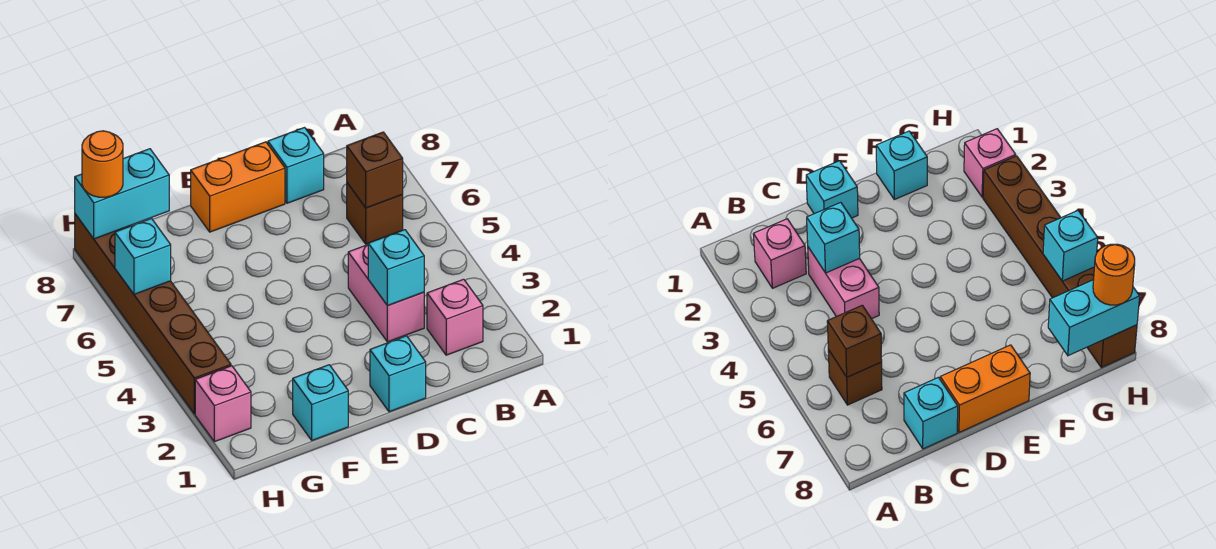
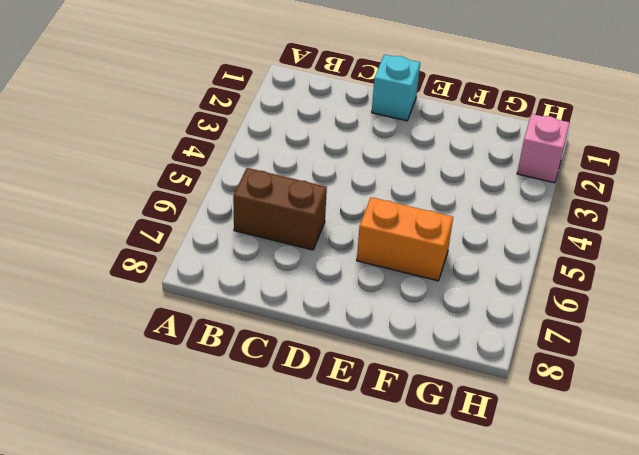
brown 1x2 brick [233,168,327,250] -> brown 1x1 brick [347,183,403,244]
orange 1x2 brick [357,197,453,281] -> orange 1x2 brick moved to [191,142,285,232]
none -> pink 1x1 brick [427,279,483,355]
none -> pink 1x2 brick [348,245,424,342]
none -> cyan 1x1 brick [268,128,324,203]

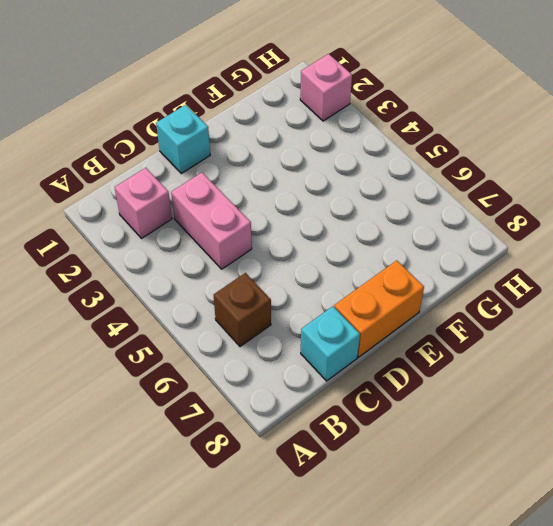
none -> cyan 1x1 brick [293,365,348,440]
none -> brown 1x6 brick [75,214,231,414]
none -> brown 1x1 brick [347,132,403,208]

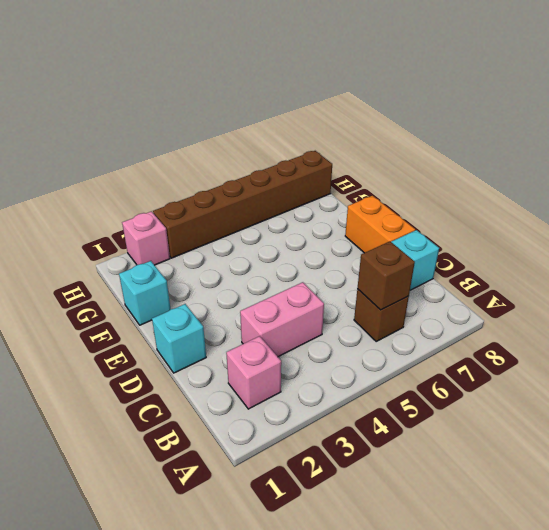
none -> cyan 1x1 brick [368,230,424,306]
none -> cyan 1x2 brick [75,149,169,239]
none -> cyan 1x1 brick [115,219,171,294]

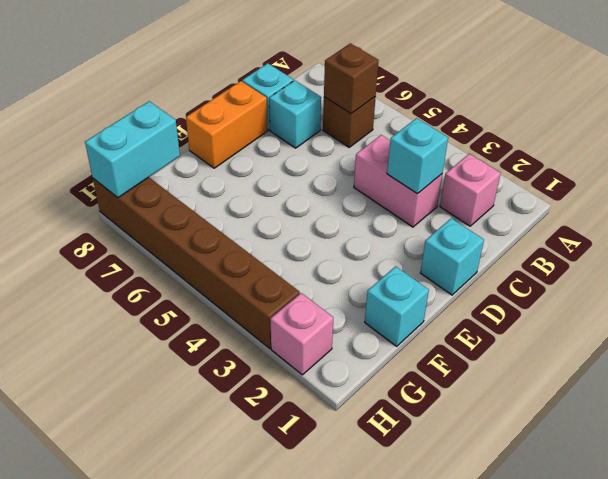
cyan 1x1 brick [269,80,321,148] -> cyan 1x1 brick moved to [115,219,171,294]
none -> orange 1x1 round brick [82,131,123,197]

